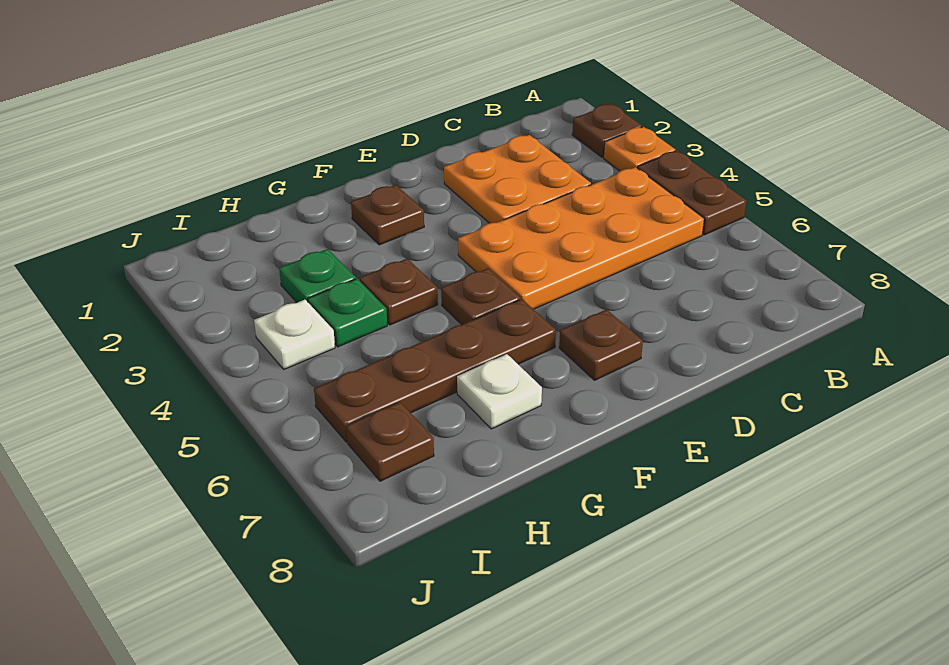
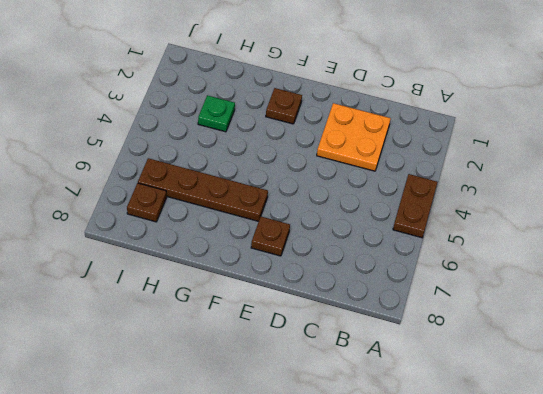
none -> brown 1x1 plate [572,104,642,157]
none -> orange 1x1 plate [604,127,675,171]
none -> orange 2x4 plate [458,167,704,309]

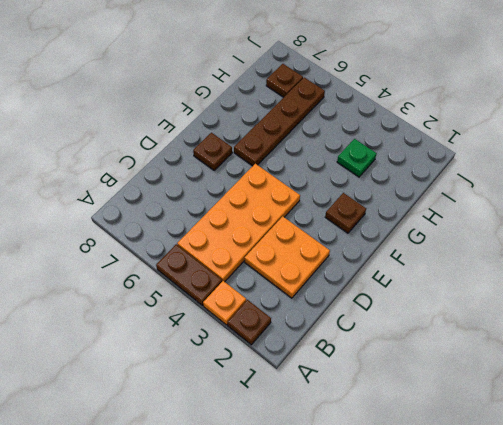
none -> brown 1x1 plate [441,268,520,325]
none -> brown 1x1 plate [360,259,438,325]
none -> white 1x1 plate [457,354,542,429]

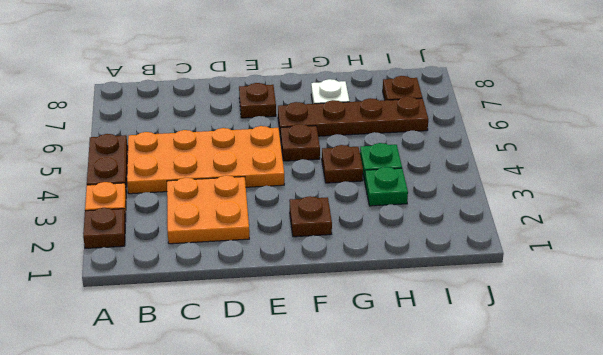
none -> white 1x1 plate [254,300,335,369]

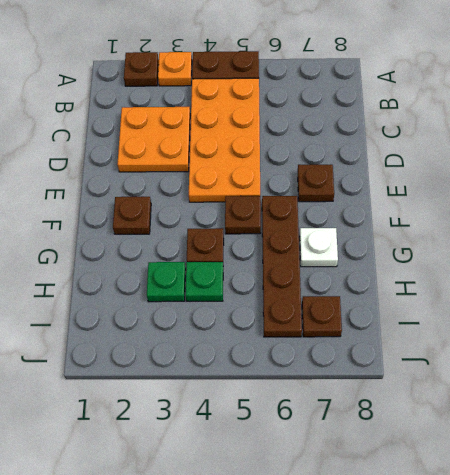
none -> white 1x1 plate [254,300,335,369]

